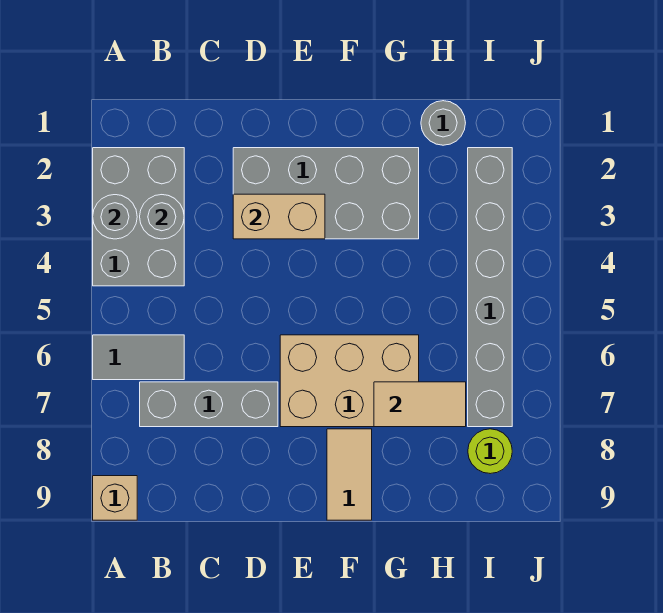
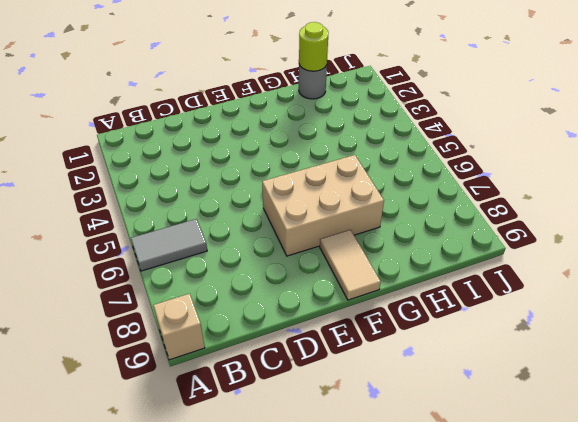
lime 1x1 round brick [299,22,329,71] -> lime 1x1 round brick moved to [468,429,512,474]
none -> grey 2x3 brick [93,148,184,286]
none -> grey 1x3 brick [140,382,278,427]
none -> grey 2x4 brick [233,148,419,239]

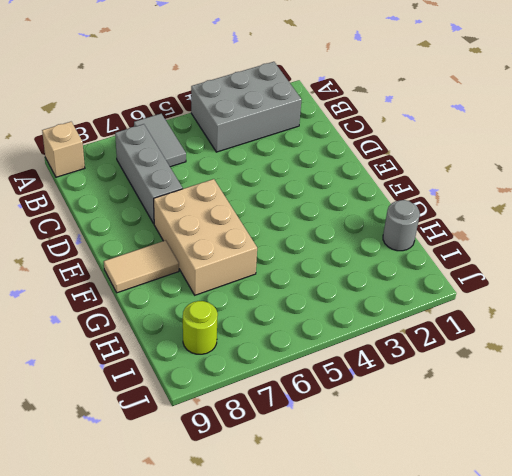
none -> grey 2x4 brick [233,148,419,239]
none -> grey 1x6 brick [468,148,512,427]
none -> grey 1x1 round brick [93,195,137,239]

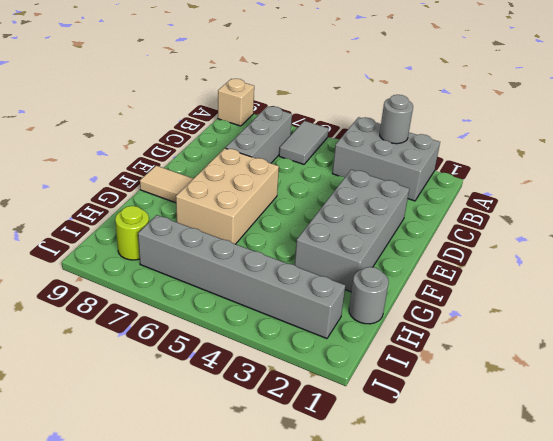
none -> grey 1x1 round brick [140,195,184,239]
none -> tan 1x2 brick [233,194,325,239]
none -> tan 1x2 tile [374,382,466,427]

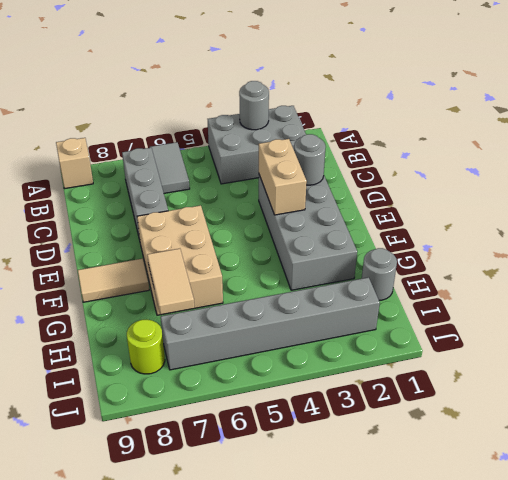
grey 1x1 round brick [294,134,326,185] -> grey 1x1 round brick moved to [140,195,184,239]

